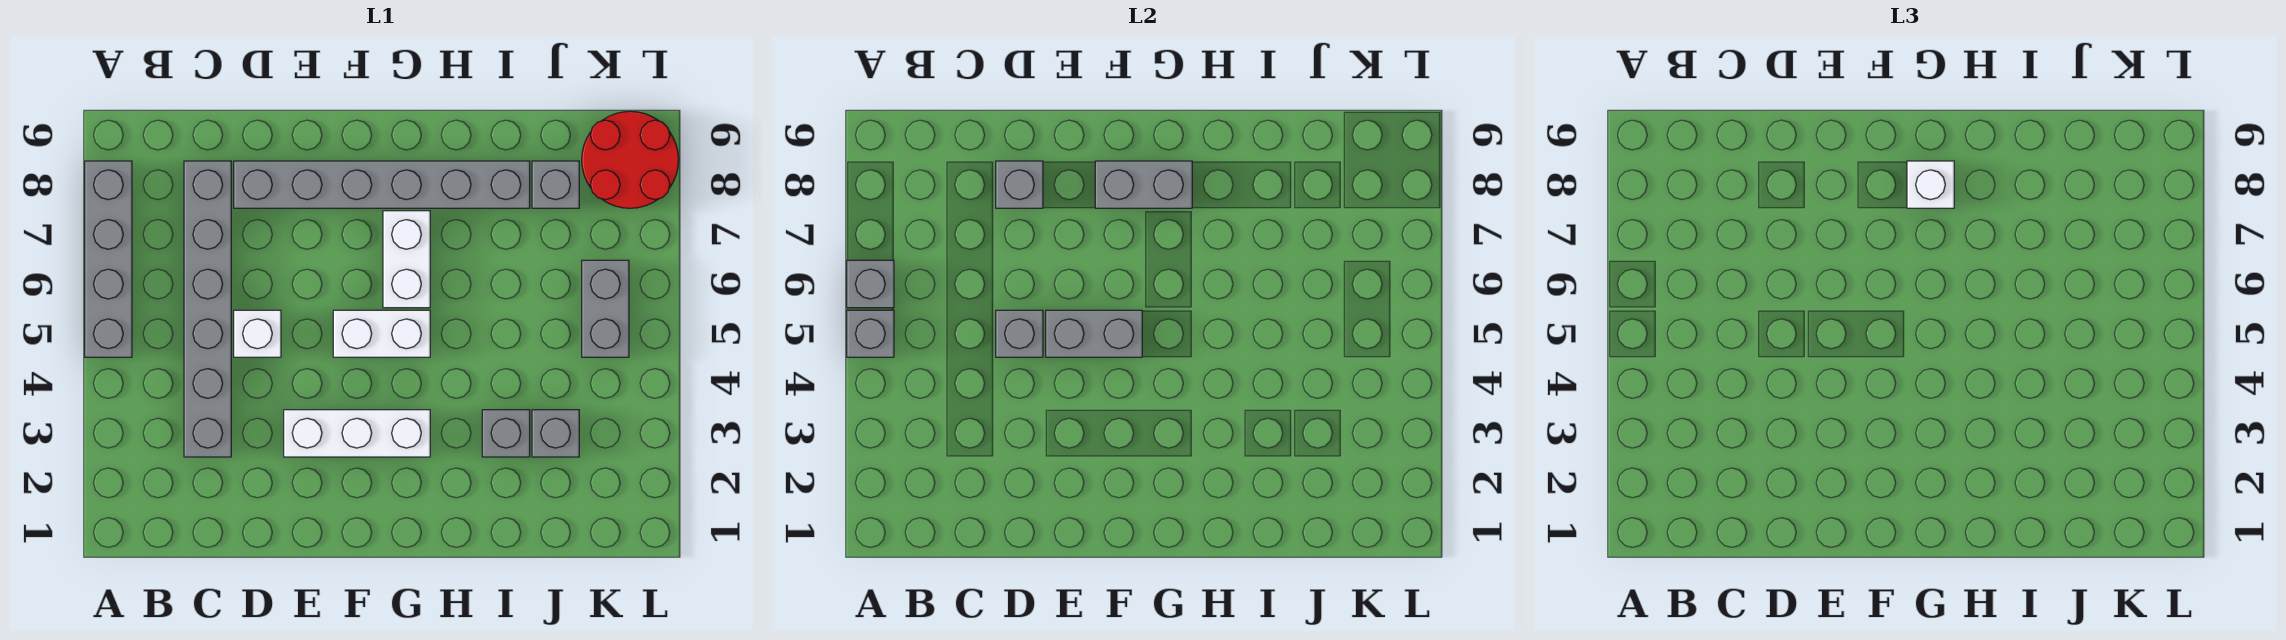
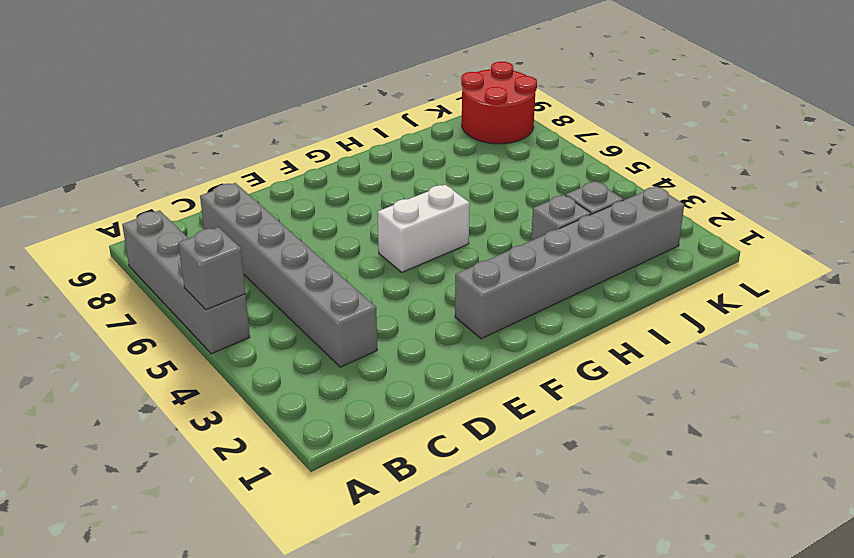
grey 1x6 brick [455,186,684,339] -> grey 1x6 brick moved to [234,161,530,208]
none -> white 1x1 brick [234,310,281,357]
none -> white 1x3 brick [284,410,430,457]
none -> white 1x2 brick [383,211,430,308]

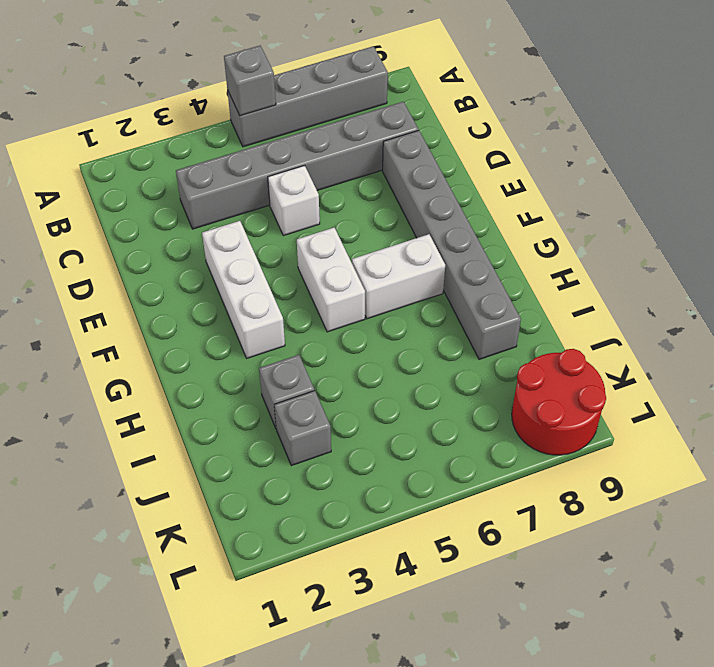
none -> grey 1x1 brick [532,161,579,208]
none -> grey 1x2 brick [582,260,629,357]
none -> grey 1x1 brick [847,260,894,308]

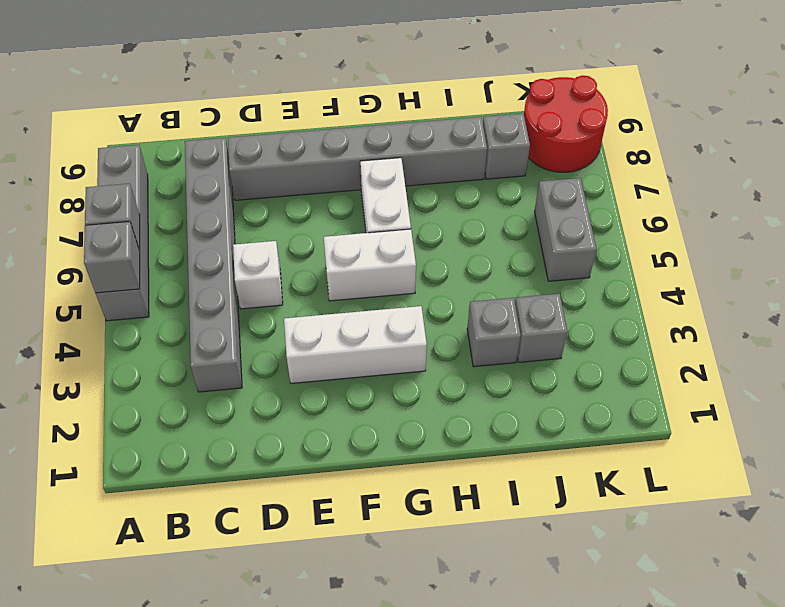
none -> grey 1x1 brick [996,310,1043,357]
none -> grey 1x1 brick [996,161,1043,208]
none -> grey 1x2 brick [1046,310,1142,357]

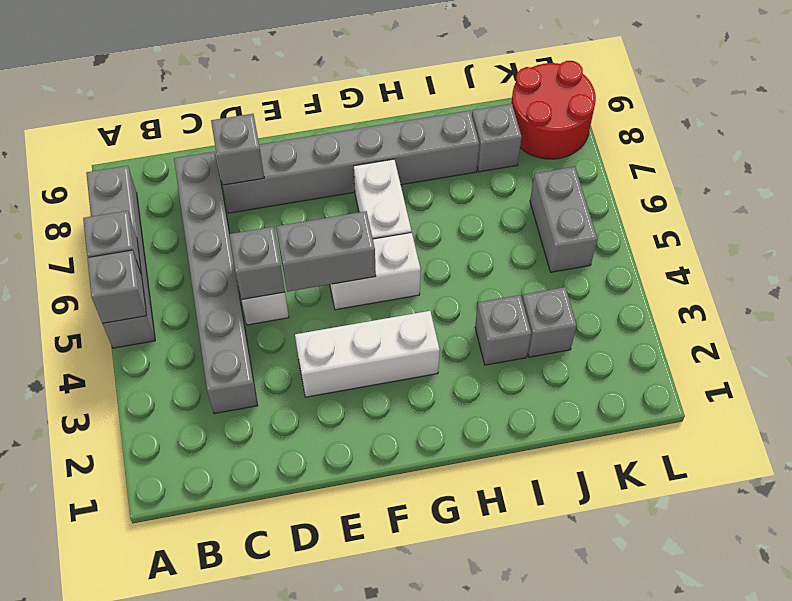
none -> grey 1x2 brick [1095,161,1192,208]
none -> white 1x1 brick [1907,161,1954,208]

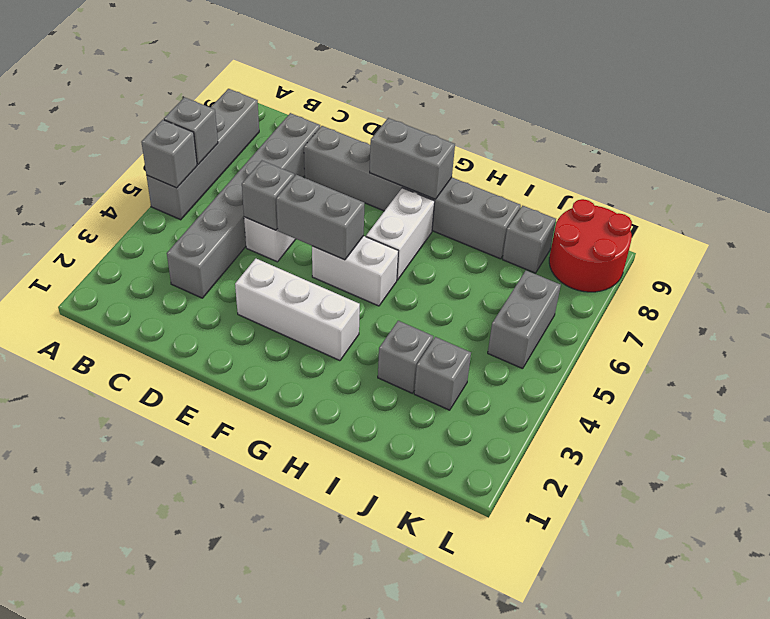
none -> grey 1x1 brick [996,161,1043,208]
none -> white 1x1 brick [1907,161,1954,208]

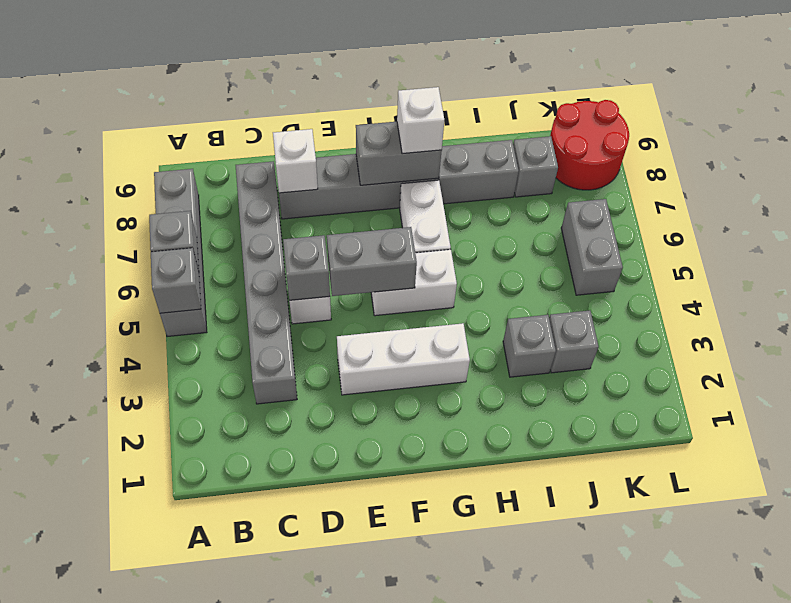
white 1x1 brick [273,129,318,193] -> grey 1x1 brick [996,161,1043,208]

